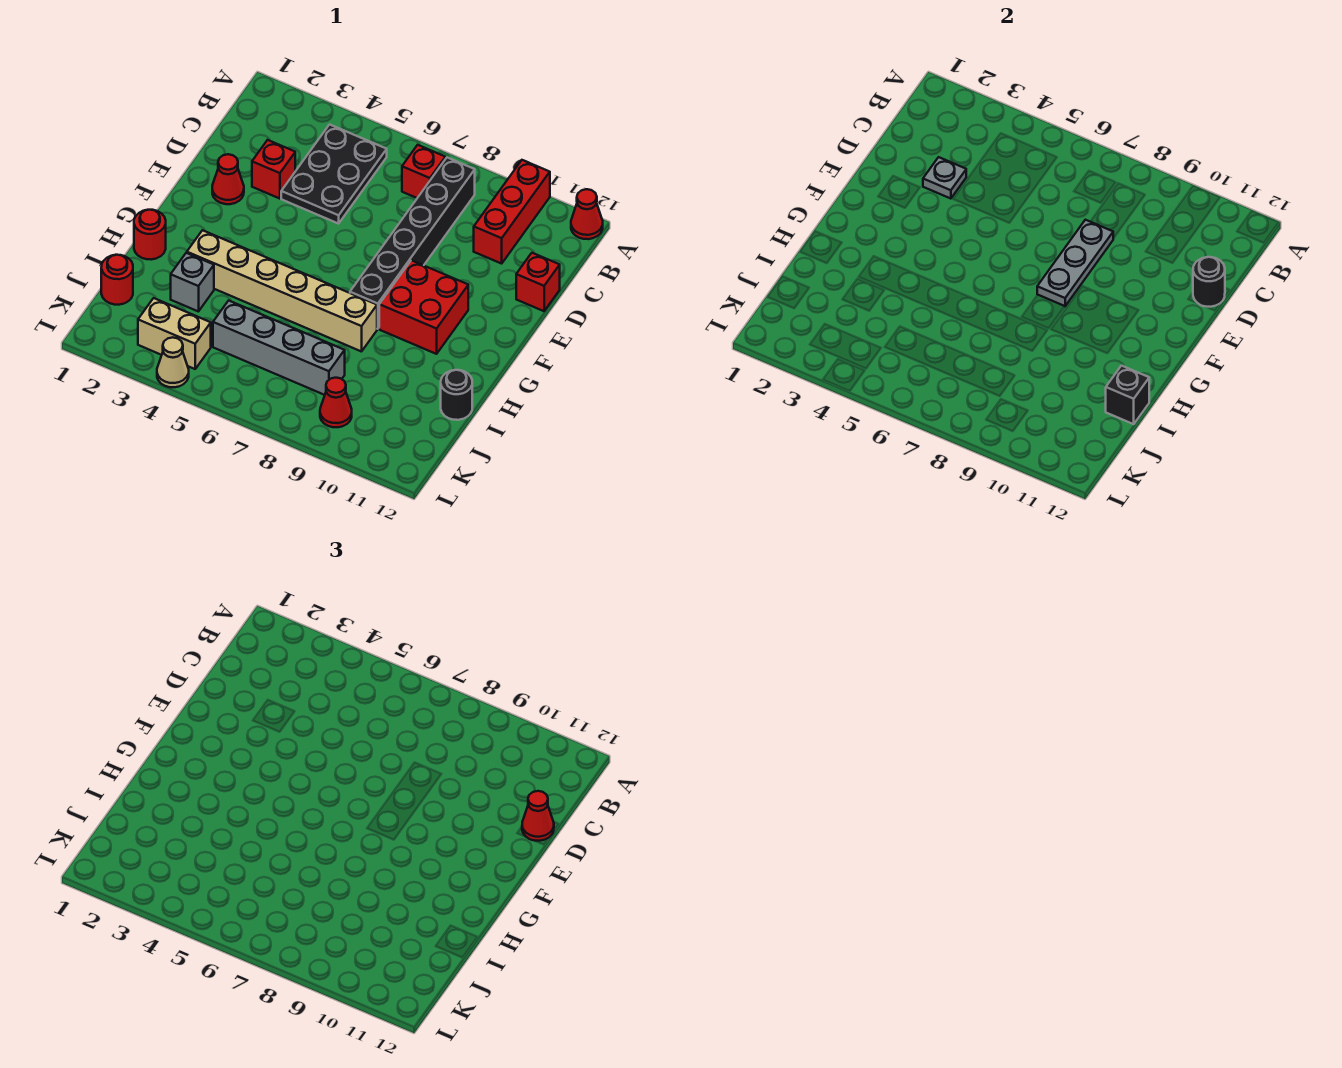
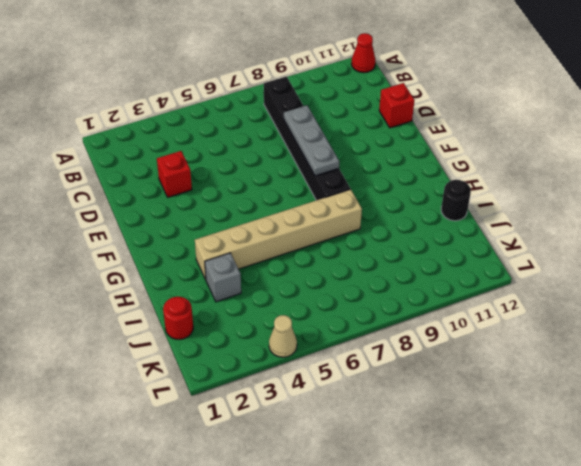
none -> red 1x3 brick [474,160,550,264]
none -> black 2x3 plate [281,125,387,224]
none -> red 1x1 brick [402,145,445,198]

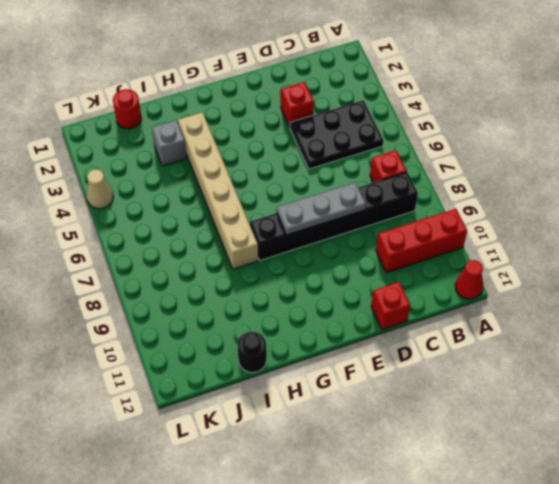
none -> red 1x1 cone [212,154,244,204]
none -> red 2x2 brick [379,260,468,354]
none -> red 1x1 round brick [134,210,166,260]

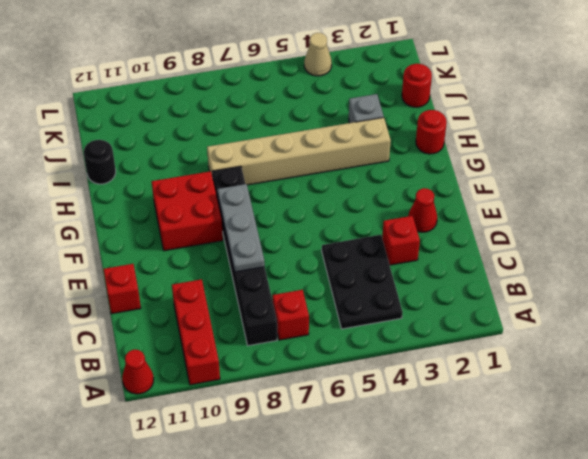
none -> grey 1x4 brick [213,301,345,395]
none -> tan 1x2 brick [138,298,211,369]
none -> red 1x1 cone [320,378,352,427]

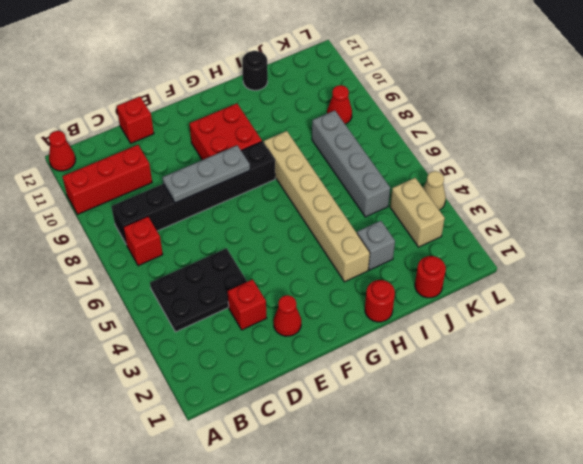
none -> grey 1x1 plate [923,157,966,199]
none -> black 1x1 round brick [1193,257,1225,307]
none -> black 1x1 brick [1106,366,1149,424]

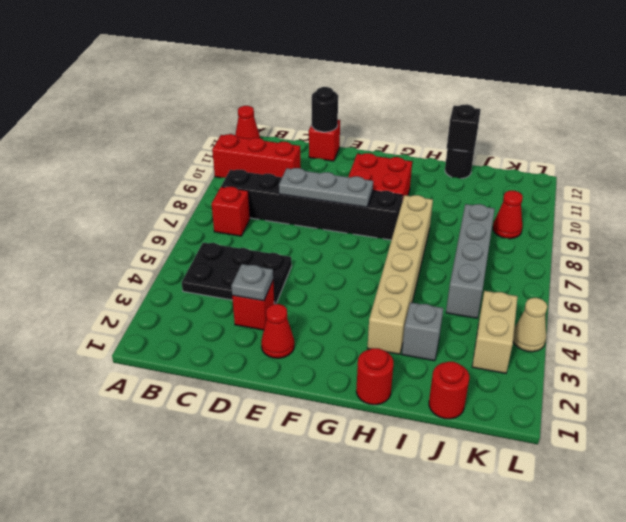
none -> red 1x1 cone [522,791,554,841]

